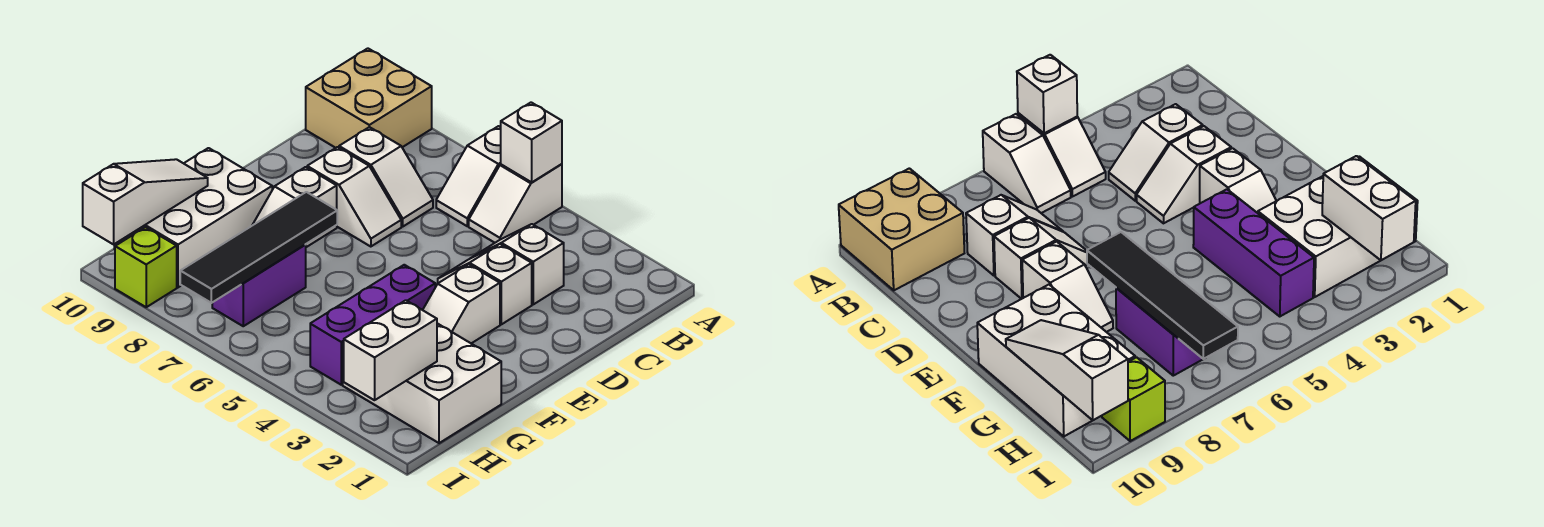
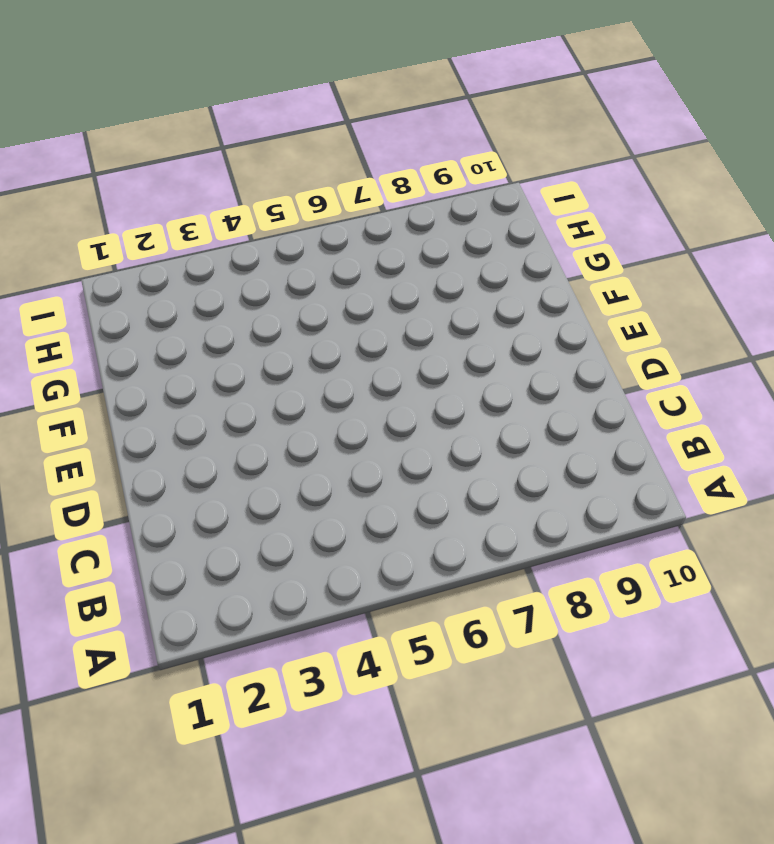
none -> white 1x2 slope [469,164,562,243]
none -> white 1x2 slope [436,126,501,226]
none -> tan 2x2 brick [306,48,432,148]

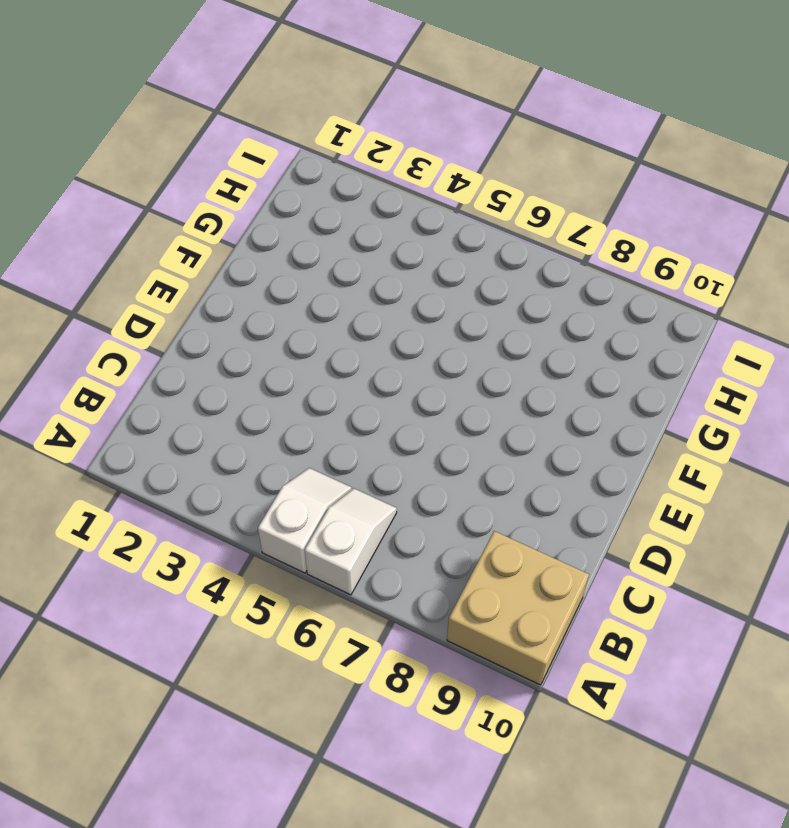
none -> white 1x2 slope [473,224,564,304]
none -> white 1x2 slope [339,127,433,227]
none -> white 1x2 slope [438,244,532,324]

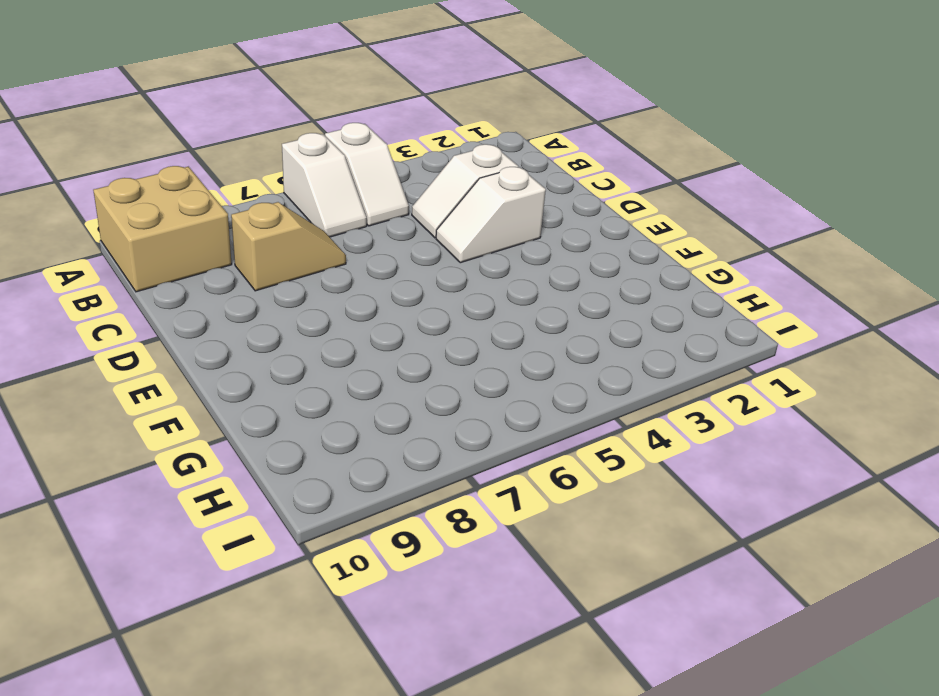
tan 1x2 slope [231,202,346,291] -> white 1x2 slope [339,127,433,227]
none -> white 1x2 slope [307,147,401,247]
none -> white 1x2 slope [423,264,500,344]
none -> white 1x2 slope [252,167,337,247]

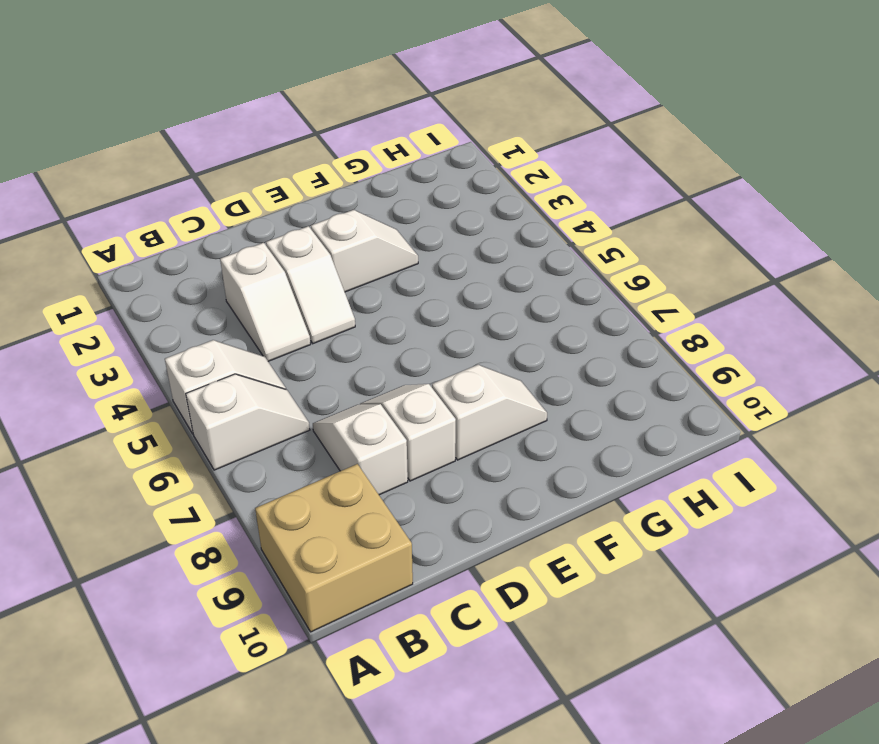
none -> purple 1x3 brick [310,265,435,385]
none -> white 2x3 brick [114,148,272,287]
none -> white 2x3 brick [343,323,501,443]

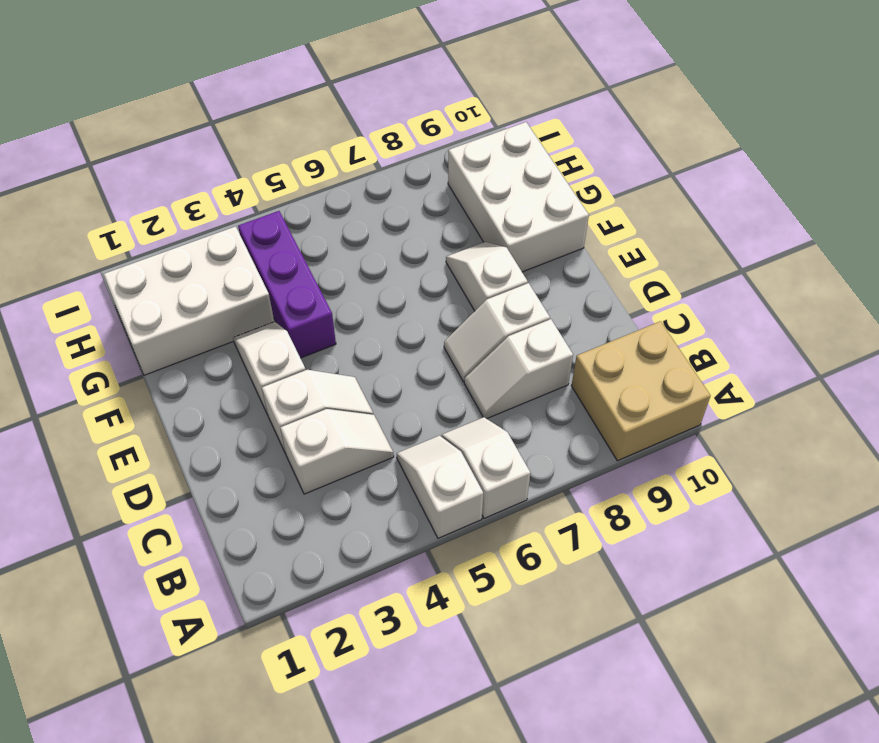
none -> purple 1x2 brick [212,245,306,326]
none -> lime 1x1 brick [115,227,177,307]
none -> white 1x1 brick [501,102,562,182]

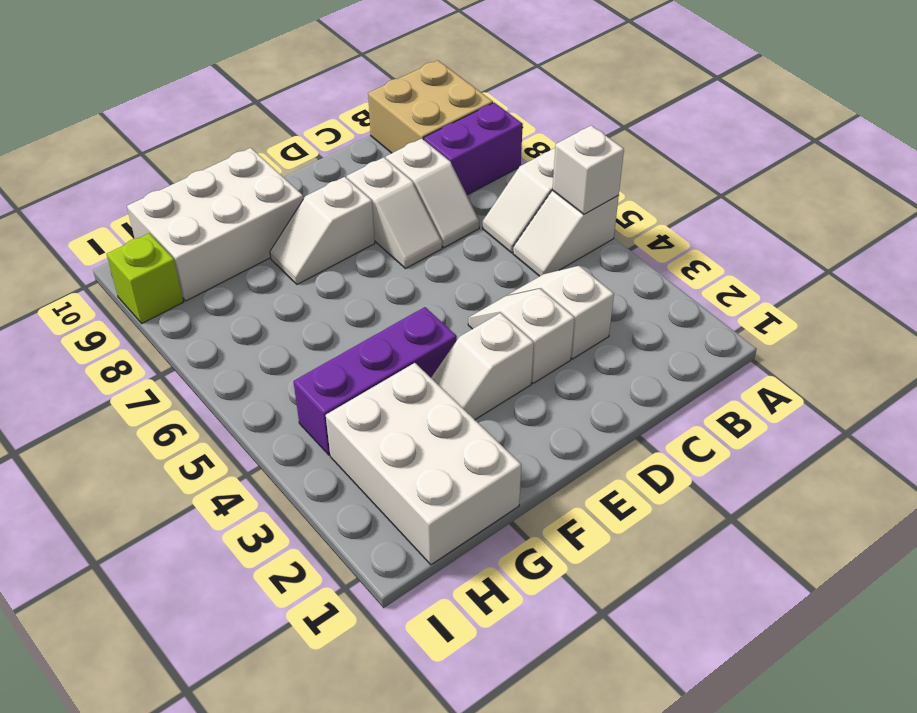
purple 1x2 brick [424,103,523,195] -> purple 1x2 brick moved to [212,245,306,326]
none -> black 1x4 tile [180,192,337,303]
none -> white 1x3 slope [83,159,208,244]
none -> white 1x2 brick [344,300,437,400]

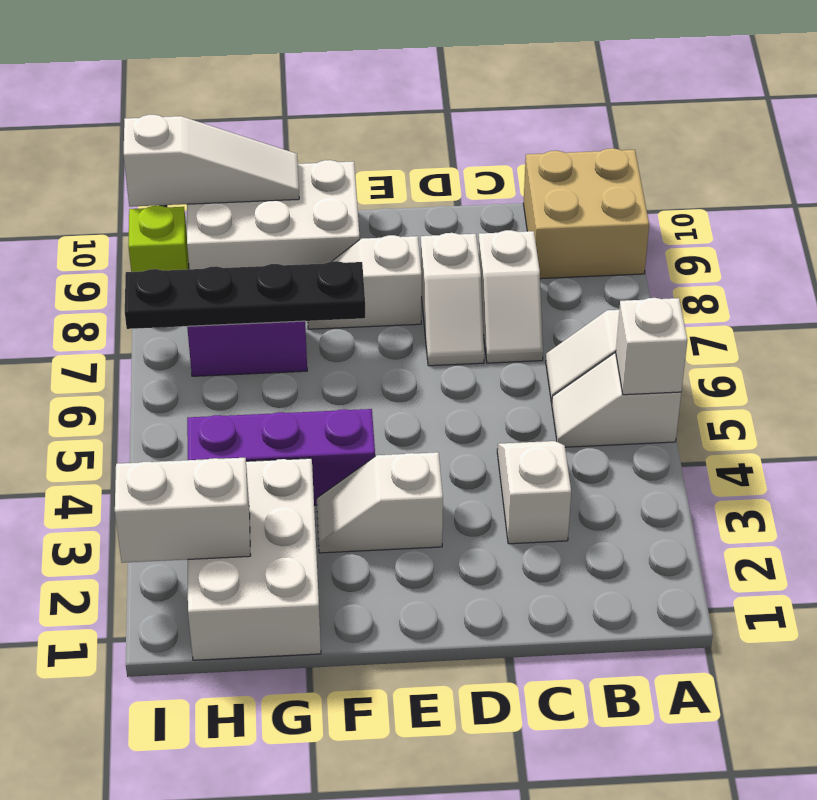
black 1x4 plate [125,261,365,329] -> black 1x4 tile [180,192,337,303]
none -> white 1x2 slope [438,244,532,324]

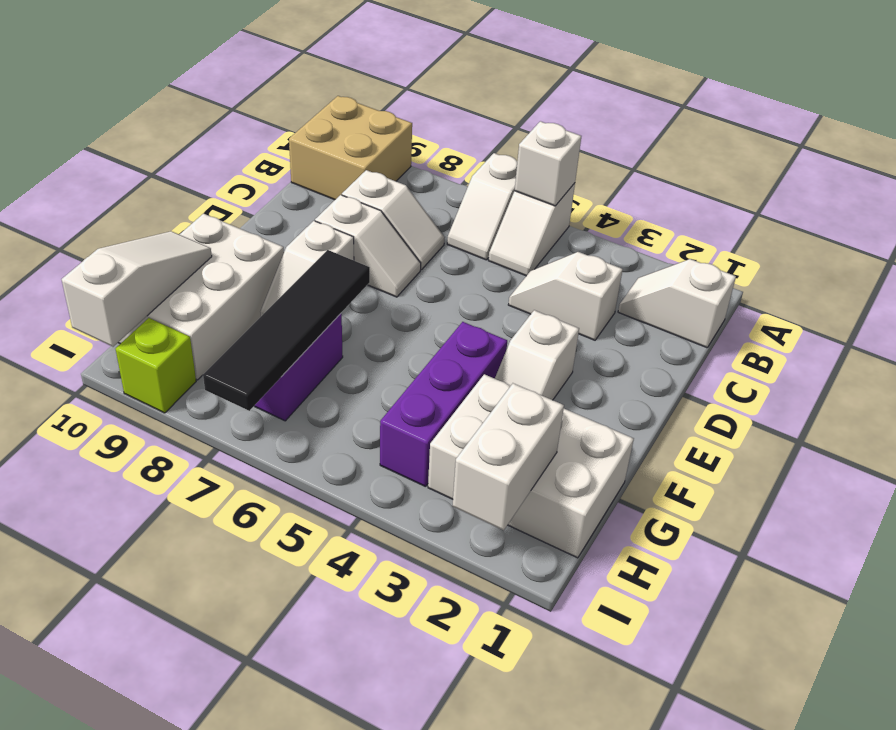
white 1x2 slope [618,259,736,348] -> white 1x2 slope moved to [438,244,532,324]

